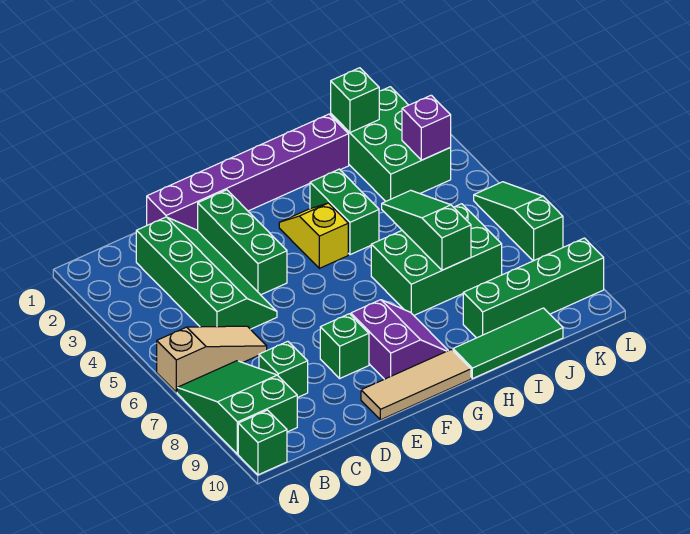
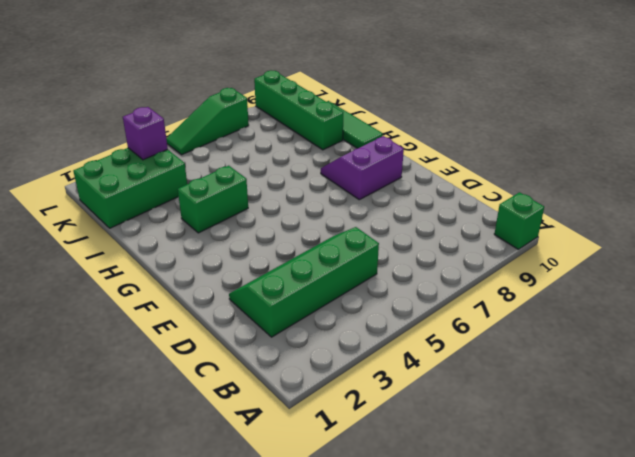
none -> tan 1x3 slope [157,326,267,392]
none -> green 2x3 slope [177,361,297,454]
none -> green 1x1 brick [259,341,308,398]

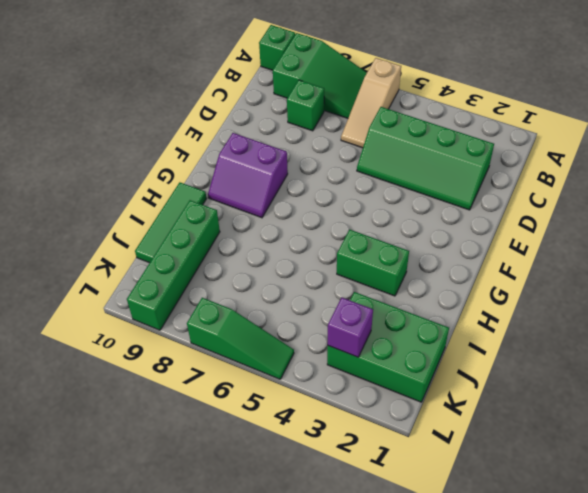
none -> purple 1x6 brick [147,114,349,231]
none -> green 1x3 brick [198,190,287,295]
none -> green 1x1 brick [320,314,369,378]

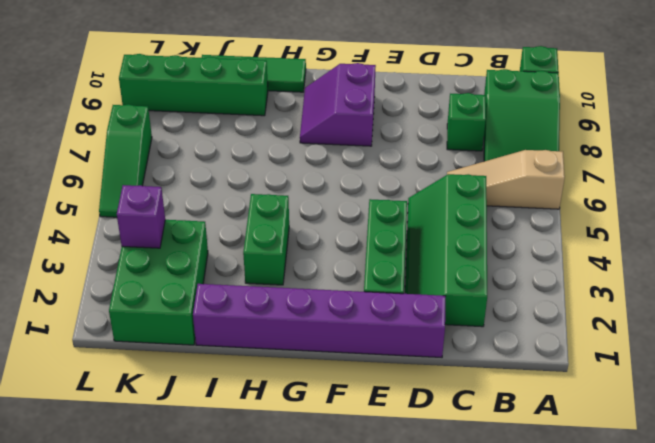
none -> green 1x1 brick [320,314,369,378]
none -> tan 1x3 tile [361,349,471,420]
none -> yellow 1x2 slope [279,203,348,268]

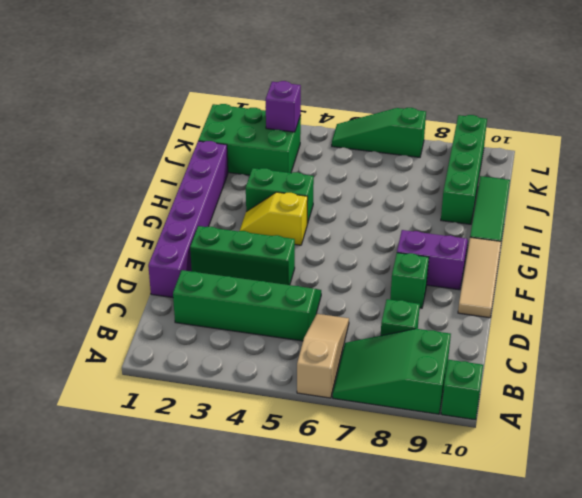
none -> green 2x3 brick [371,204,502,315]
none -> green 1x3 slope [382,190,471,270]
none -> green 1x1 brick [331,68,379,132]

